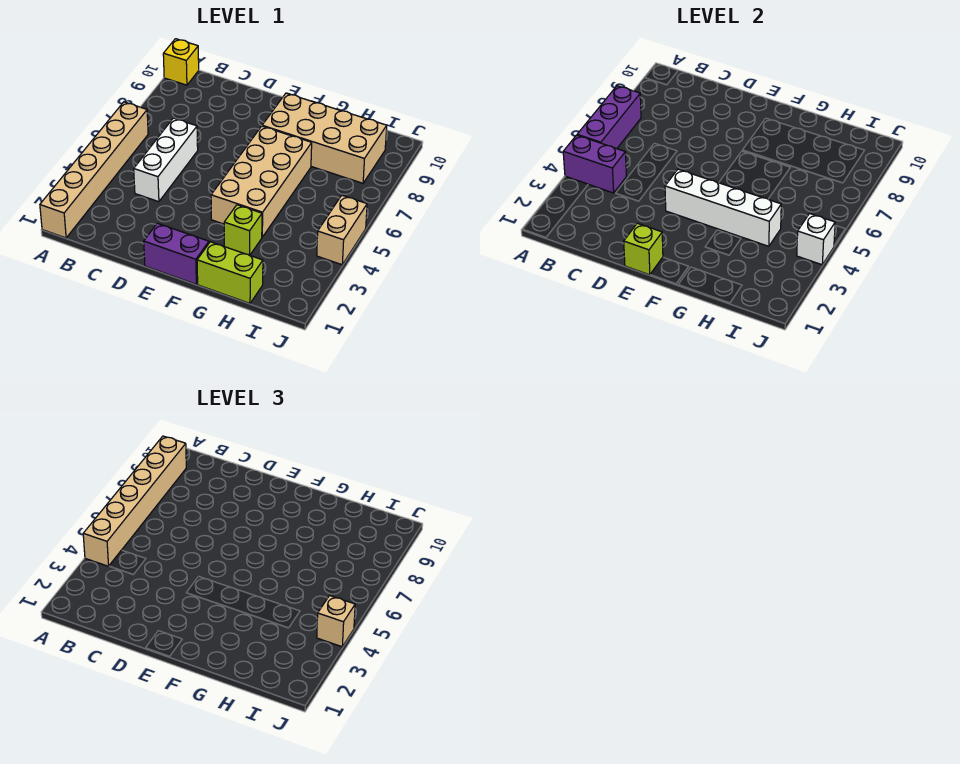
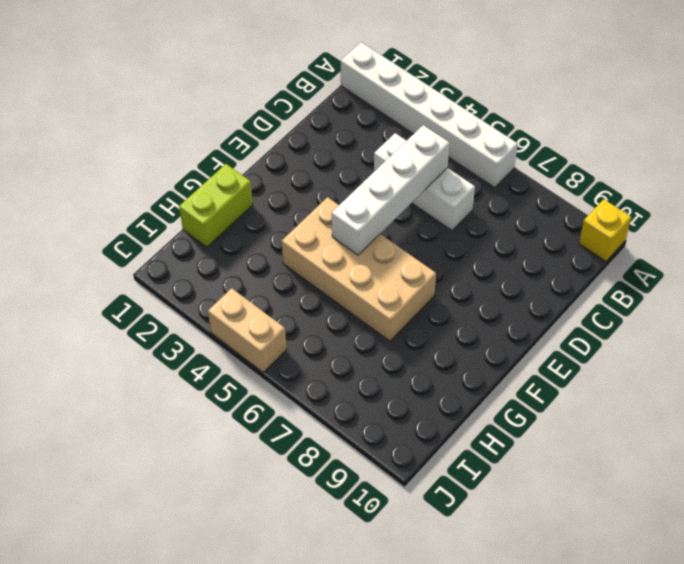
white 1x6 brick [340,42,518,187] -> tan 1x6 brick [40,102,148,238]
white 1x4 brick [332,125,449,255] -> white 1x4 brick moved to [665,169,781,246]
none -> purple 1x2 brick [144,223,209,284]
none -> tan 2x4 brick [262,93,387,183]
none -> lime 1x1 brick [224,205,262,255]

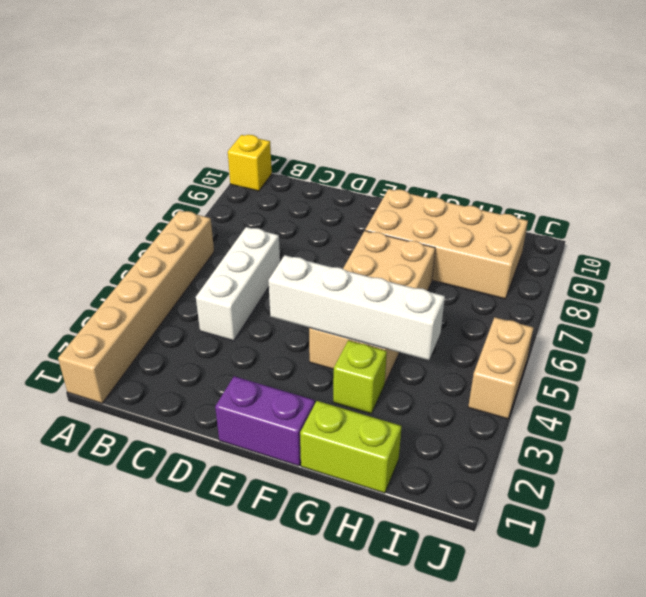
none -> purple 1x2 brick [563,135,627,193]
none -> purple 1x3 brick [577,86,641,149]
none -> lime 1x1 brick [624,223,663,275]

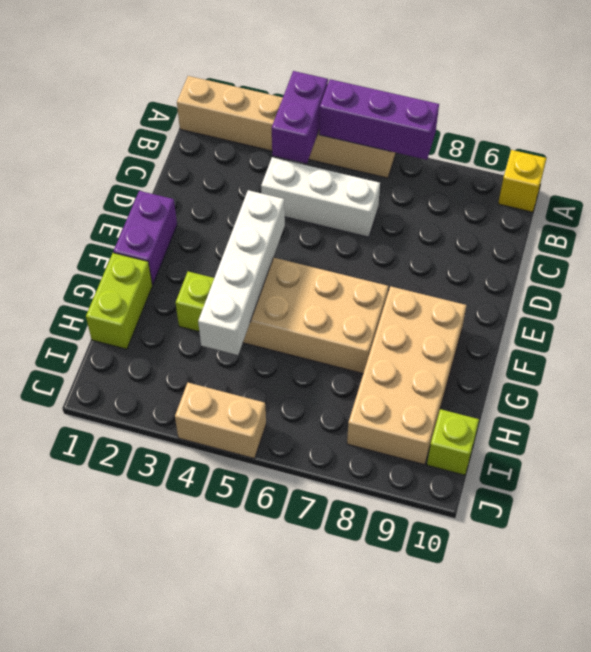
lime 1x1 brick [427,409,479,475] -> lime 1x1 brick moved to [624,223,663,275]
none -> white 1x1 brick [797,213,835,265]
none -> tan 1x6 brick [83,436,186,566]
none -> tan 1x1 brick [317,595,355,647]

